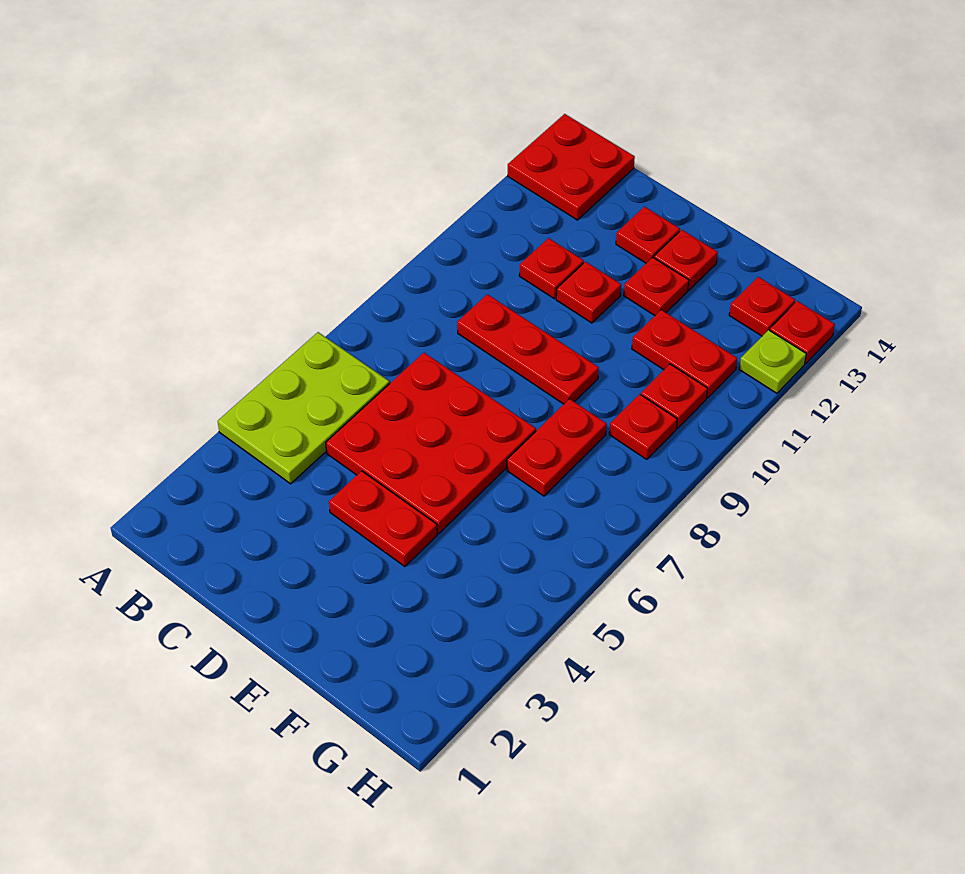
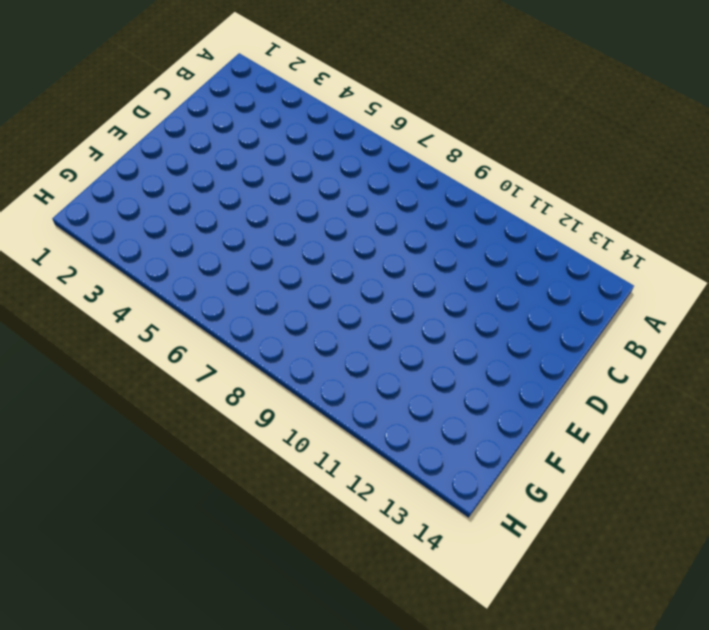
none -> lime 2x3 plate [218,332,390,484]
none -> red 2x2 plate [508,114,635,220]
none -> red 3x3 plate [326,353,536,533]

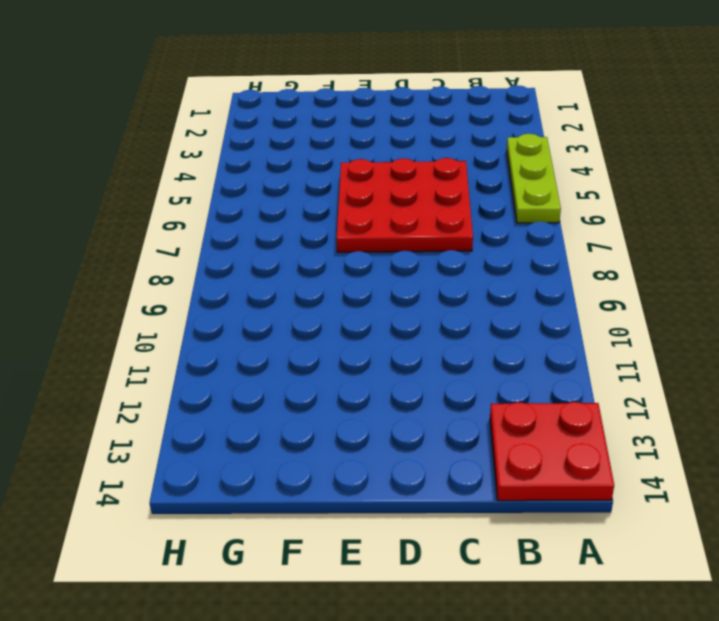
lime 1x3 plate [507,134,561,223] -> lime 2x3 plate [218,332,390,484]
none -> red 1x3 plate [457,294,599,404]
none -> red 1x1 plate [519,238,584,299]
none -> red 1x2 plate [329,471,437,567]

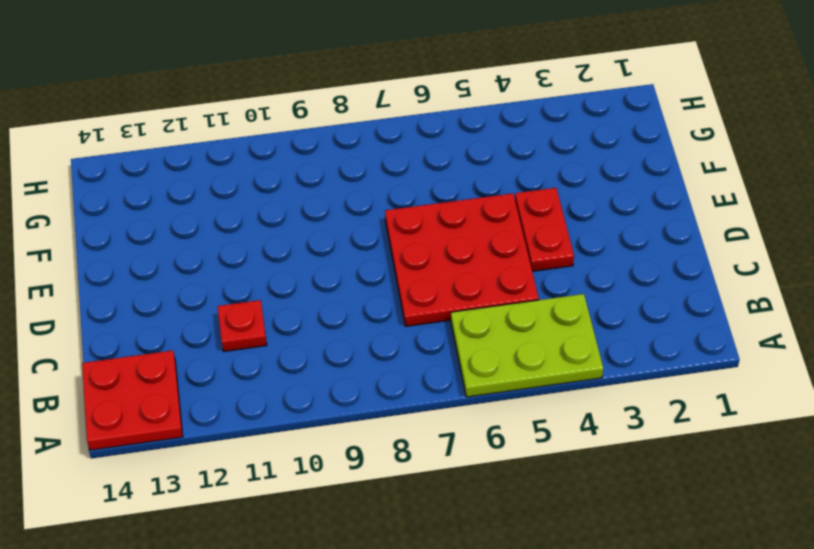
none -> red 1x3 plate [457,294,599,404]
none -> red 1x1 plate [556,262,621,323]
none -> red 1x1 plate [616,207,680,263]

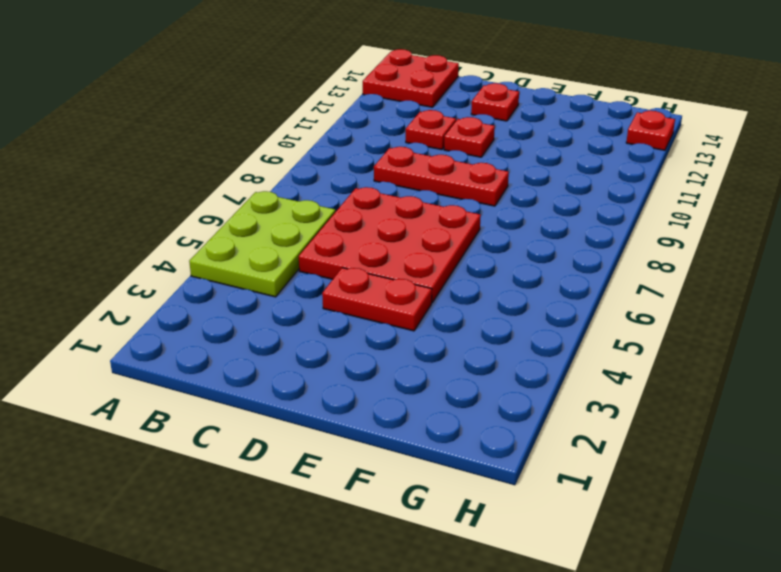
none -> red 1x1 plate [624,257,689,316]
none -> red 1x1 plate [654,230,718,290]
none -> red 1x2 plate [507,399,607,496]

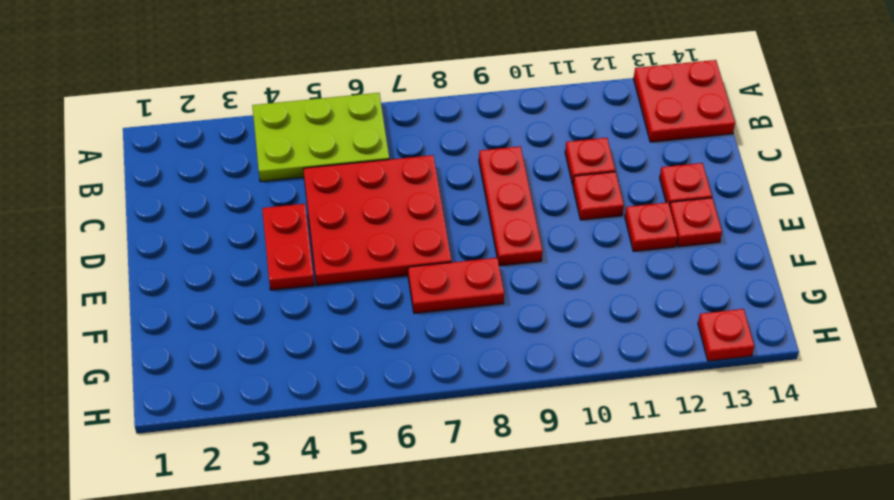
none -> red 1x2 plate [632,310,737,398]
none -> red 1x1 plate [609,394,677,460]
none -> red 1x1 plate [641,364,708,428]

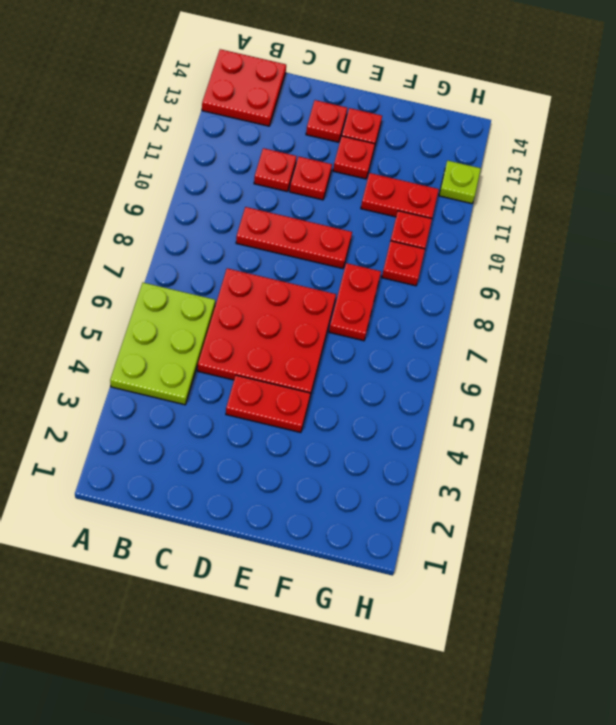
none -> red 1x1 plate [729,277,795,336]
none -> red 1x1 plate [770,301,835,364]

